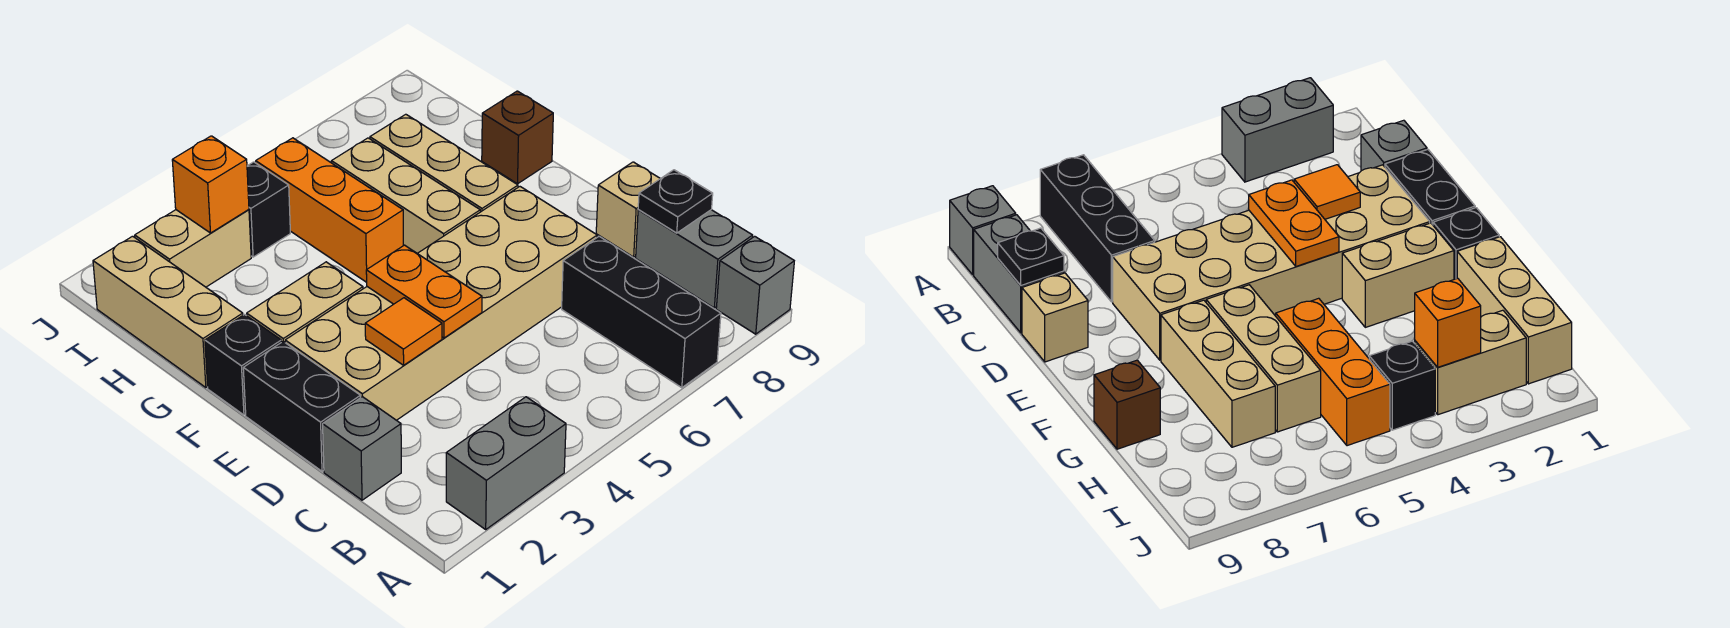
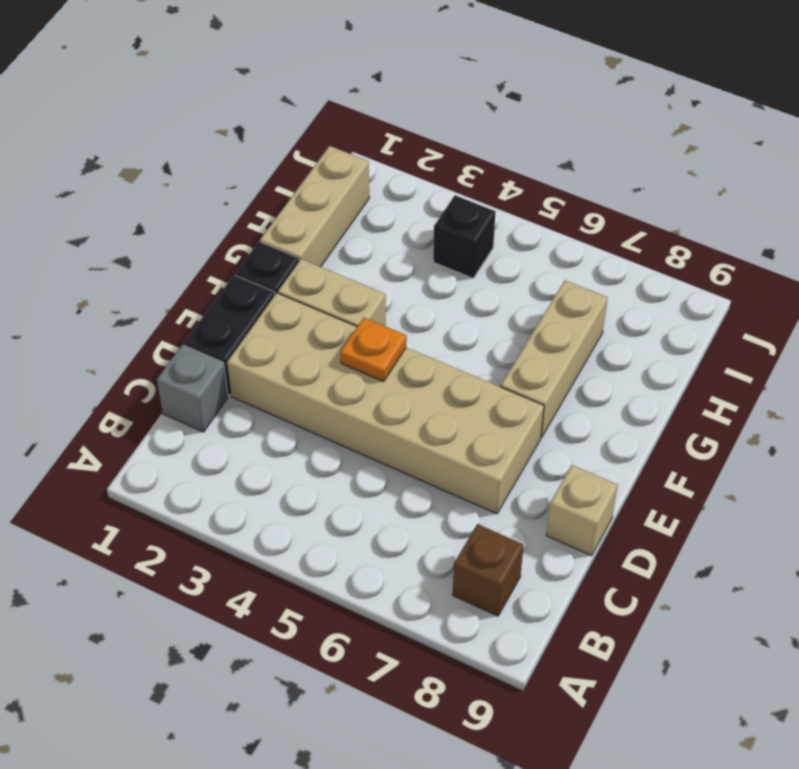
brown 1x1 brick [453,524,524,616] -> brown 1x1 brick moved to [482,91,553,184]
orange 1x1 plate [340,318,407,381] -> orange 1x2 plate [366,245,482,338]
none -> grey 1x2 brick [446,397,566,529]
none -> black 1x3 brick [562,236,721,388]
none -> grey 1x1 brick [716,236,794,334]

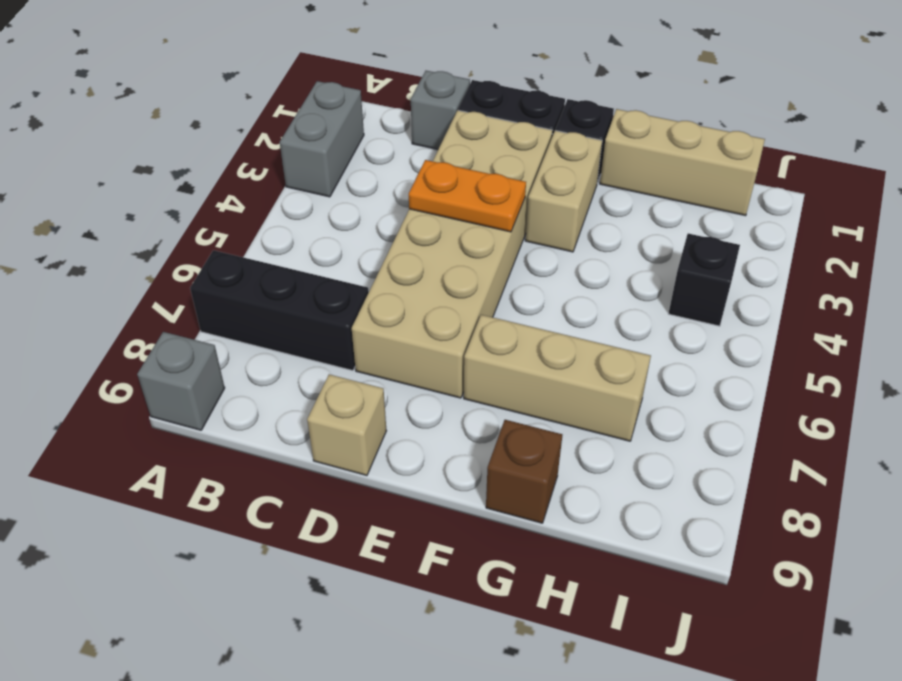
none -> grey 1x2 brick [636,210,753,308]
none -> tan 1x3 brick [331,138,480,253]
none -> orange 1x3 brick [256,138,403,282]

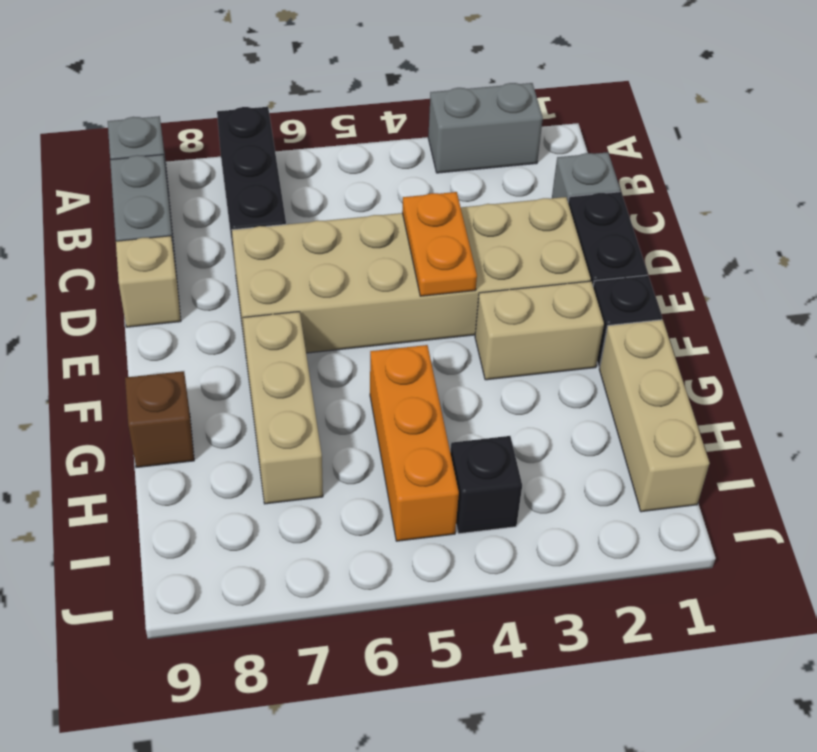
none -> tan 1x3 brick [331,138,480,253]
none -> tan 1x2 brick [135,210,251,287]
none -> black 1x1 plate [638,170,713,233]

